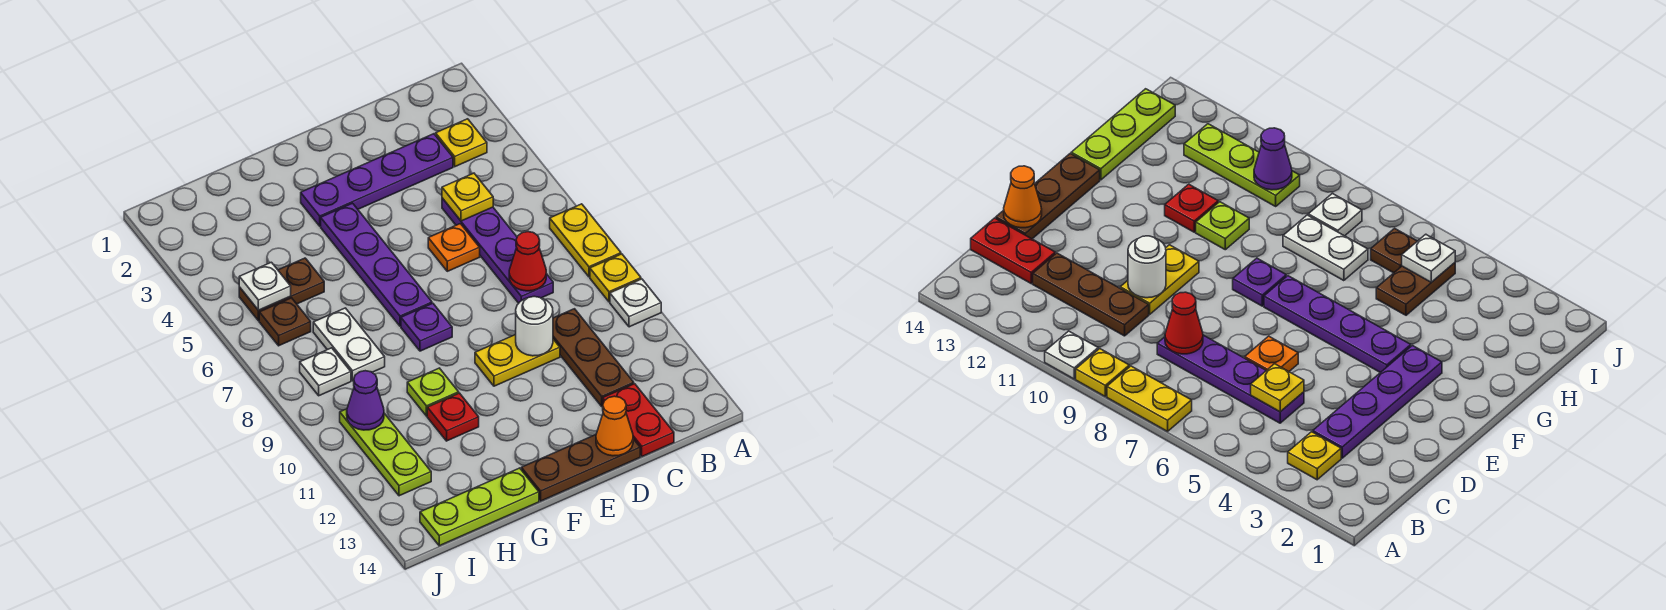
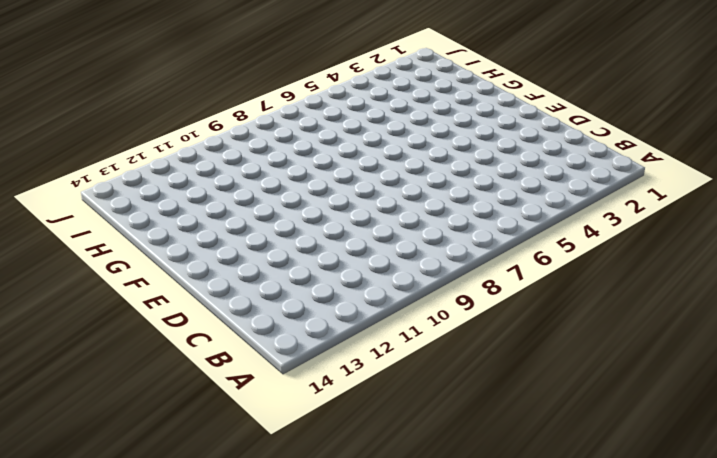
none -> yellow 1x2 plate [550,204,621,277]
none -> yellow 1x1 plate [590,254,641,302]
none -> white 1x1 plate [610,279,661,327]

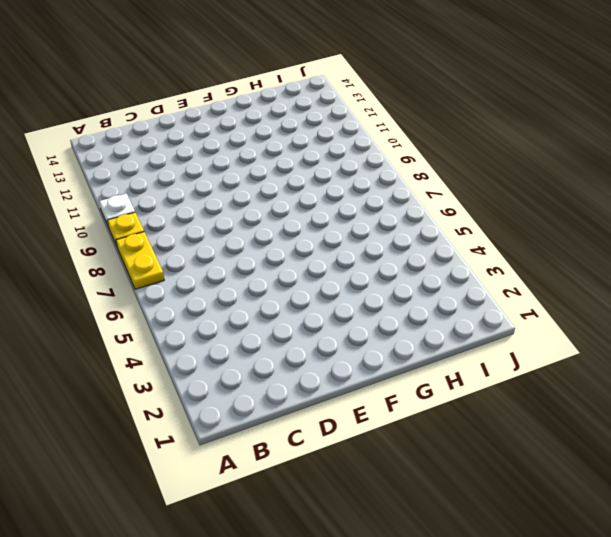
none -> yellow 1x1 plate [436,119,487,167]
none -> purple 1x4 plate [301,134,453,226]
none -> purple 1x4 plate [442,198,553,303]

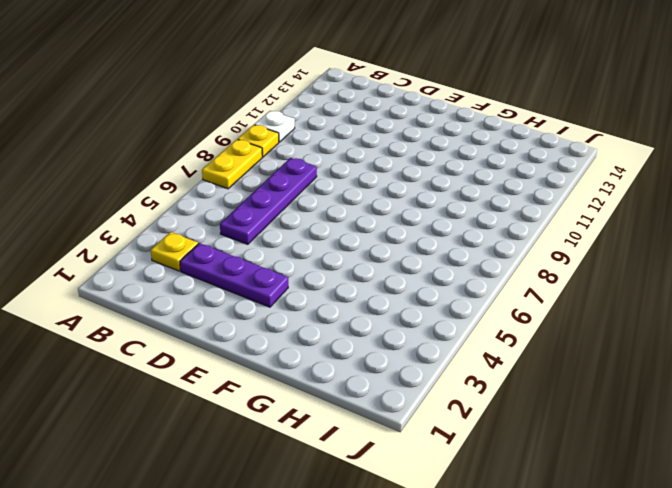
purple 1x3 plate [180,243,288,307] -> purple 1x4 plate [301,134,453,226]
none -> brown 1x3 plate [553,309,634,406]
none -> red 1x2 plate [603,384,674,456]
none -> orange 1x1 plate [428,224,480,271]

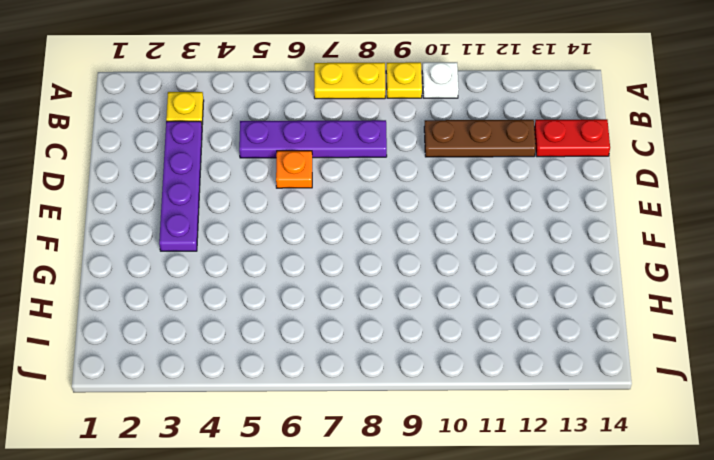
none -> yellow 1x2 plate [475,335,560,386]
none -> brown 1x3 plate [521,435,640,501]
none -> purple 1x4 plate [321,203,432,326]

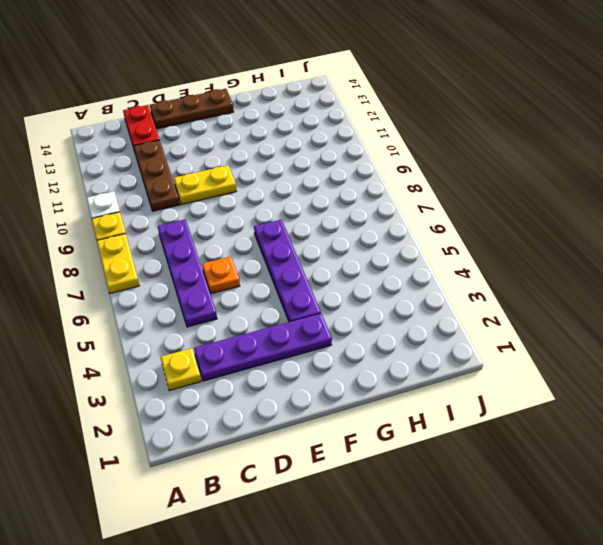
none -> purple 1x1 plate [401,303,452,351]
none -> lime 1x1 plate [407,368,459,416]
none -> red 1x1 plate [427,393,479,441]

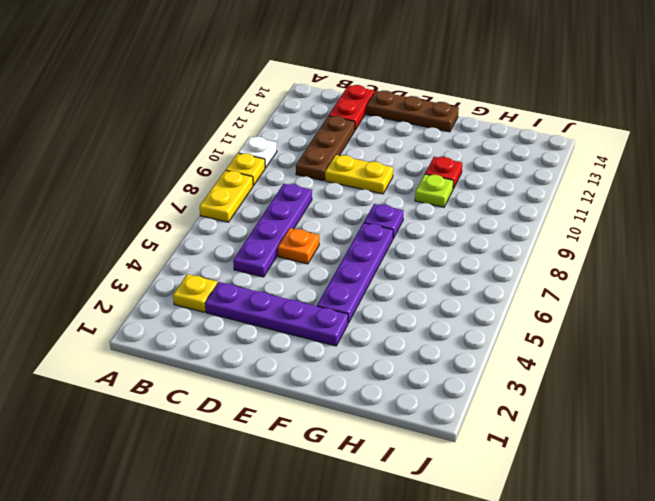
none -> lime 1x3 plate [420,468,539,546]
none -> brown 1x2 plate [239,258,324,321]
none -> white 1x2 plate [313,308,385,381]

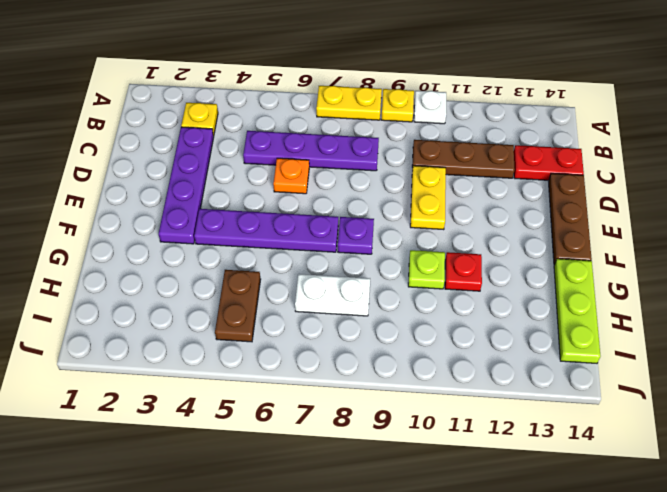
none -> brown 1x1 plate [259,298,311,346]
none -> white 1x1 plate [300,348,351,396]
none -> lime 1x3 plate [340,409,431,496]

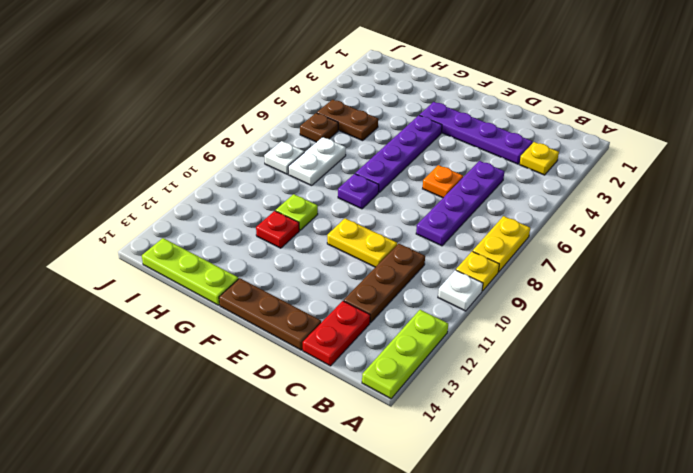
lime 1x3 plate [362,310,448,399] -> lime 1x3 plate moved to [340,409,431,496]
none -> yellow 1x1 plate [442,173,493,221]
none -> red 1x1 cone [509,232,546,291]
none -> white 1x1 round brick [516,296,553,356]

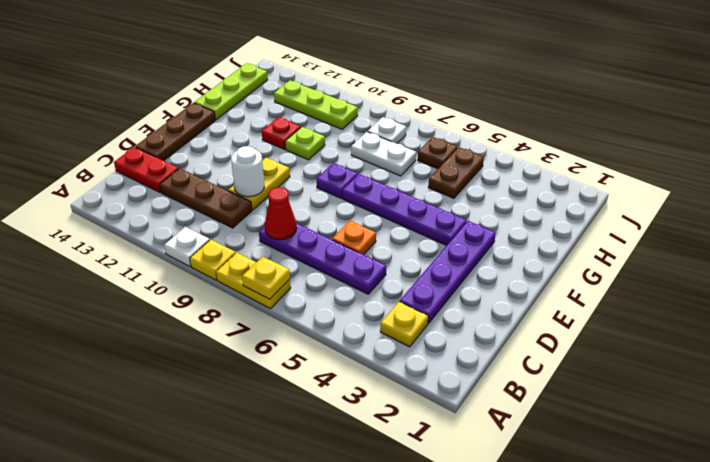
yellow 1x1 plate [242,256,290,299] -> yellow 1x1 plate moved to [442,173,493,221]
none -> orange 1x1 cone [596,396,633,456]
none -> white 1x1 plate [239,262,291,310]
none -> purple 1x1 cone [347,371,384,430]

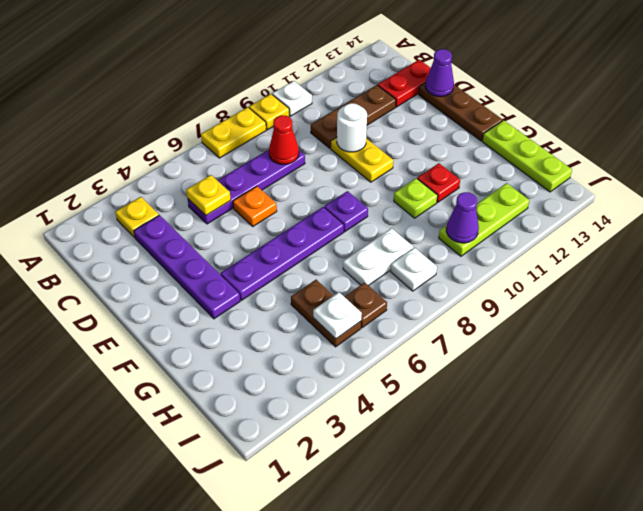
purple 1x1 cone [425,49,454,97] -> orange 1x1 cone [596,396,633,456]

